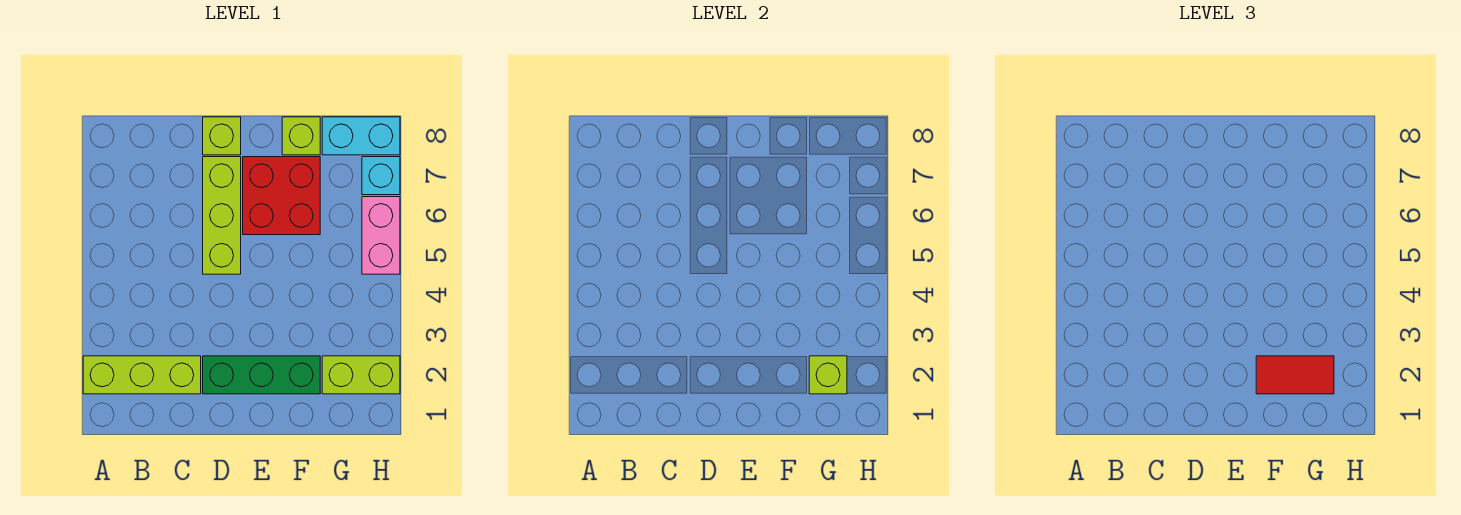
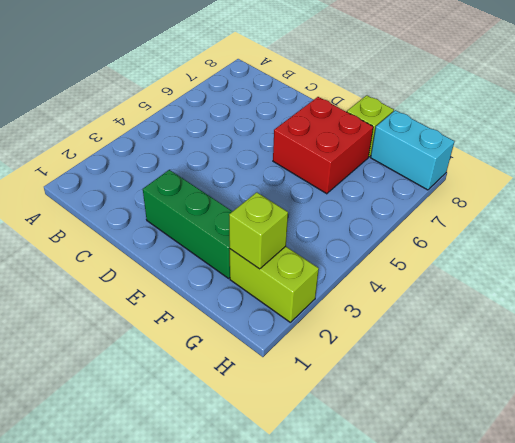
none -> lime 1x3 brick [83,356,201,394]
none -> lime 1x3 brick [203,157,241,274]
none -> lime 1x1 brick [203,117,241,155]

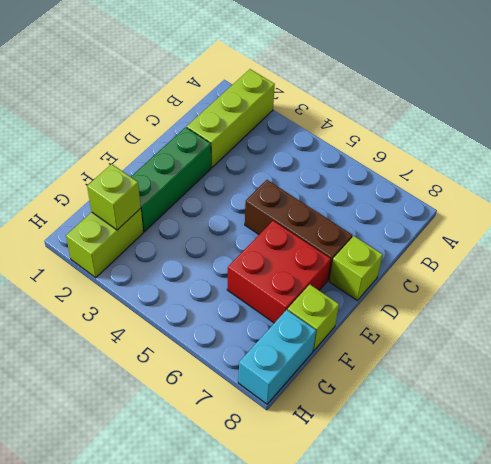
brown 1x3 brick [245,180,352,281] -> lime 1x3 brick [203,157,241,274]
none -> pink 1x2 brick [362,197,400,274]
none -> cyan 1x1 brick [362,157,400,195]
none -> red 1x2 tile [1256,356,1334,394]

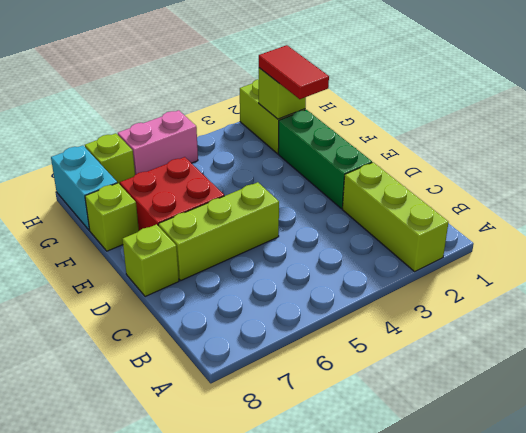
lime 1x1 brick [85,133,135,184] -> cyan 1x1 brick [362,157,400,195]

